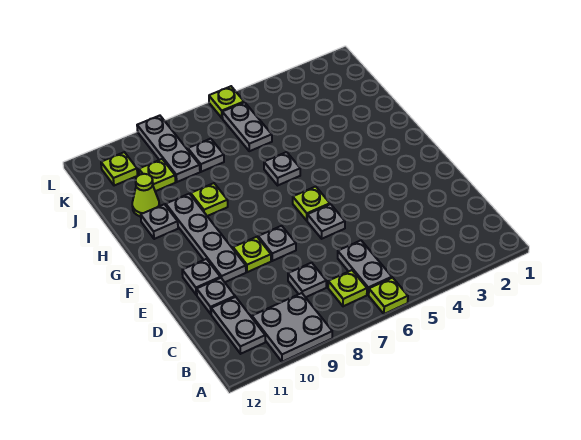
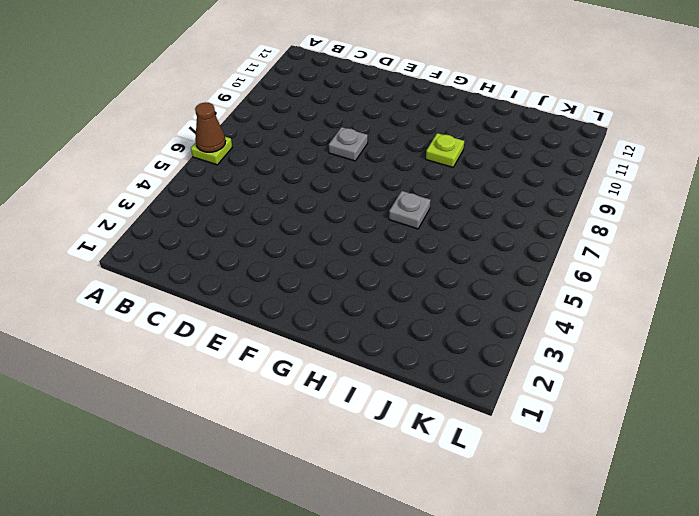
brown 1x1 cone [195,103,225,152] -> none
none -> grey 2x2 plate [252,293,332,362]
none -> grey 1x2 plate [338,240,392,295]
none -> lime 1x1 plate [328,270,367,306]

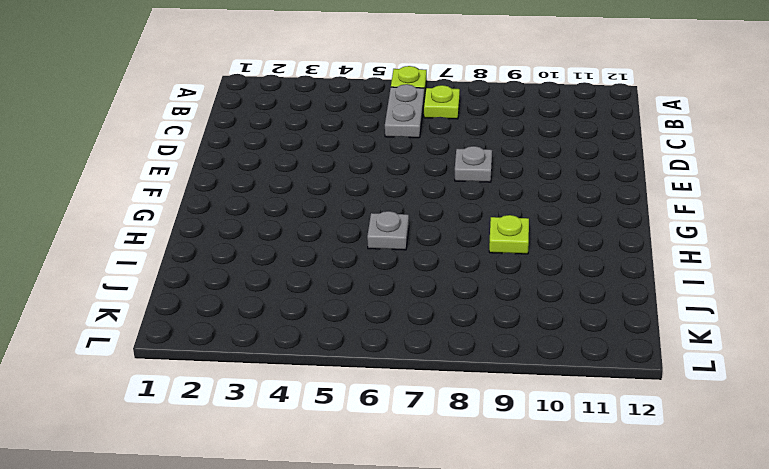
none -> grey 2x2 plate [252,293,332,362]
none -> grey 1x2 plate [211,297,265,354]
none -> grey 1x1 plate [288,263,326,297]

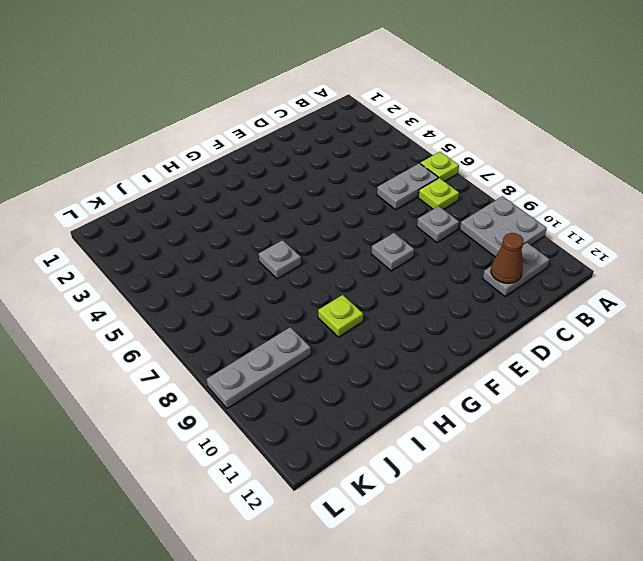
brown 1x1 cone [491,233,523,283] -> none
none -> grey 1x1 plate [197,278,235,314]
none -> grey 1x1 plate [307,204,345,239]
none -> lime 1x1 plate [233,237,271,272]

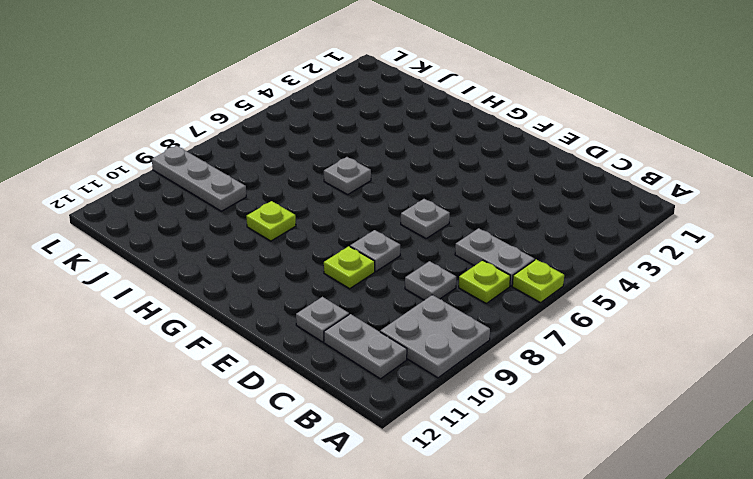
none -> grey 1x4 plate [166,194,246,282]
none -> grey 1x1 plate [182,259,220,295]
none -> lime 1x1 plate [293,187,330,221]

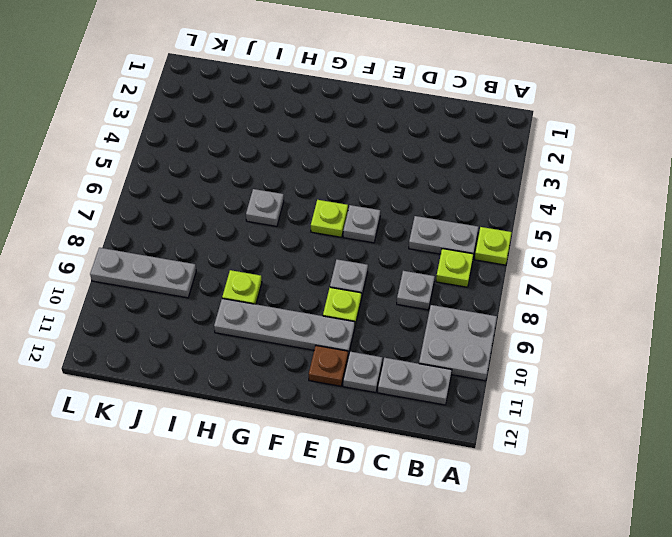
brown 1x1 plate [309,346,348,386] -> grey 1x1 plate [182,259,220,295]
none -> grey 1x1 plate [141,204,178,239]
none -> lime 1x1 cone [132,174,159,217]
none -> grey 1x2 plate [222,102,272,151]

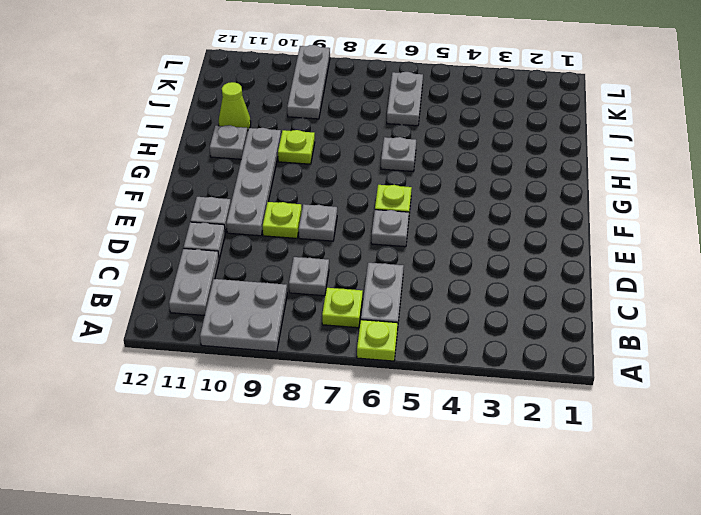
none -> grey 1x1 plate [188,139,224,172]
none -> lime 1x1 plate [139,159,175,191]
none -> lime 1x1 plate [101,152,138,186]

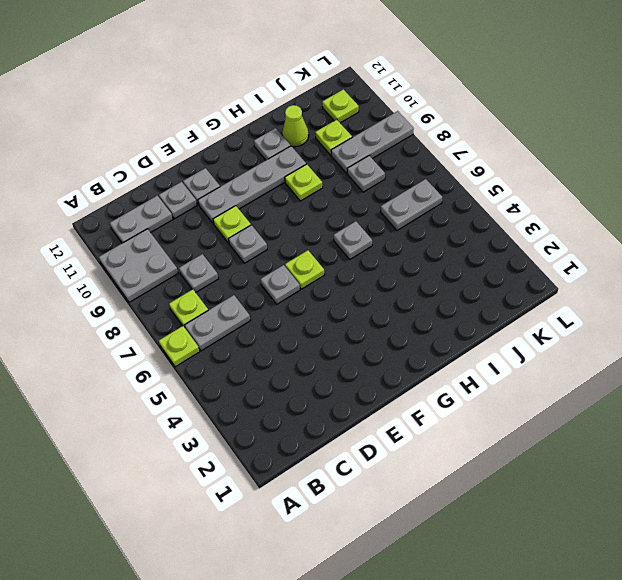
none -> lime 1x1 plate [209,86,244,118]

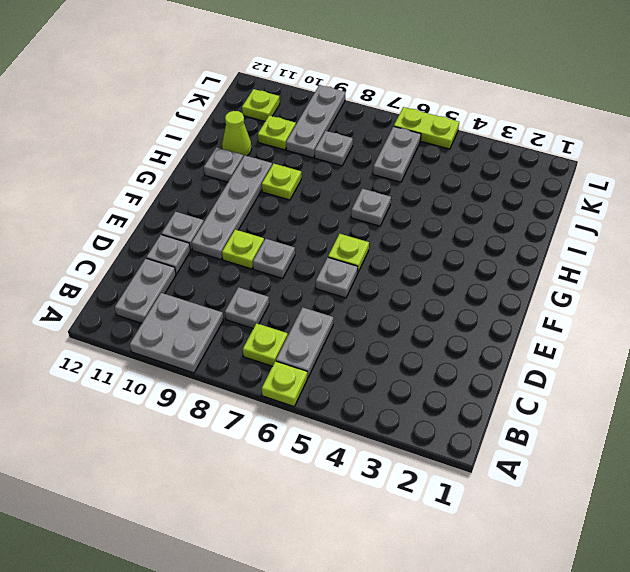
lime 1x2 plate [394,107,459,149] -> lime 1x1 plate [209,86,244,118]

